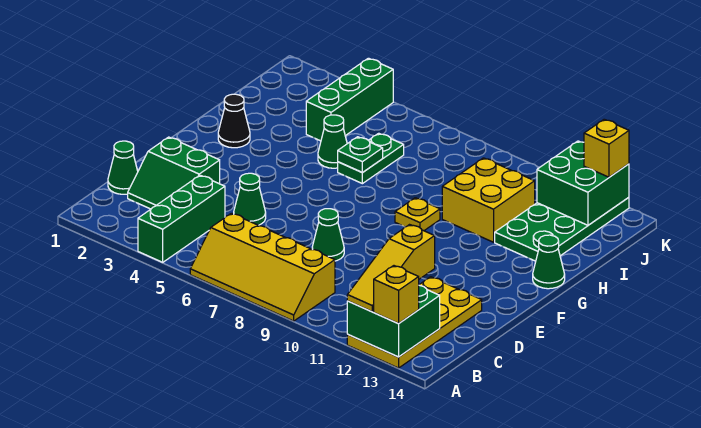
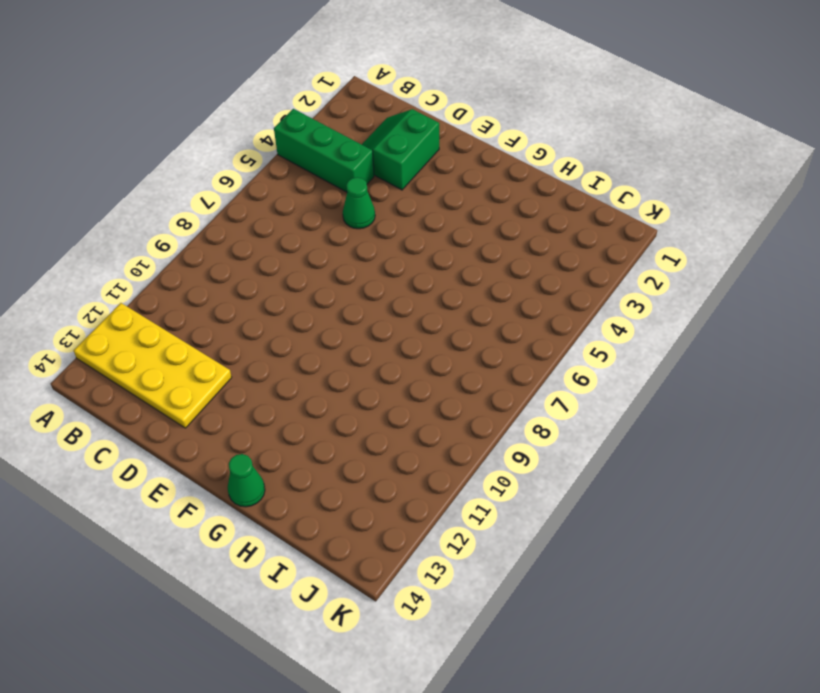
none -> yellow 2x4 slope [190,213,335,321]
none -> green 1x1 cone [108,141,138,194]
none -> green 1x1 cone [312,209,344,261]

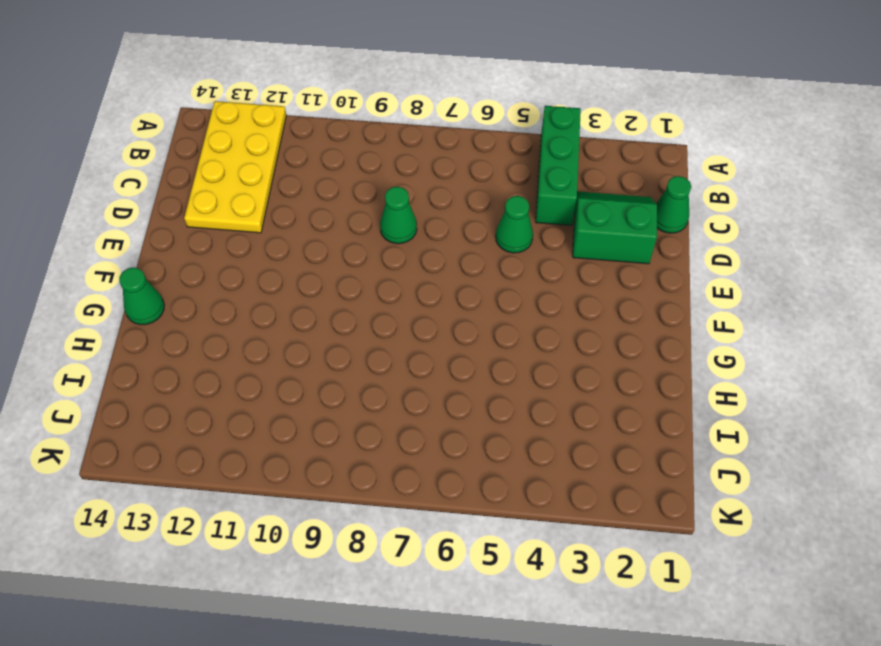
none -> yellow 2x4 slope [190,213,335,321]
none -> black 1x1 cone [218,94,250,148]
none -> yellow 1x1 plate [395,198,440,231]

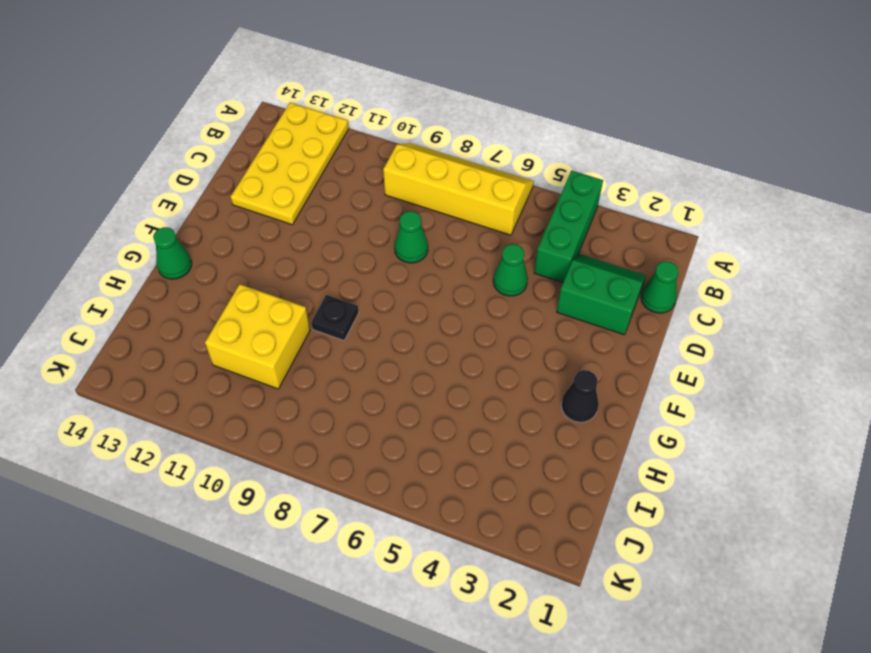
black 1x1 plate [311,295,359,340] -> yellow 1x1 plate [395,198,440,231]
none -> green 1x1 cone [318,115,347,168]
none -> green 1x2 plate [338,133,404,184]
none -> green 2x4 plate [495,197,629,261]

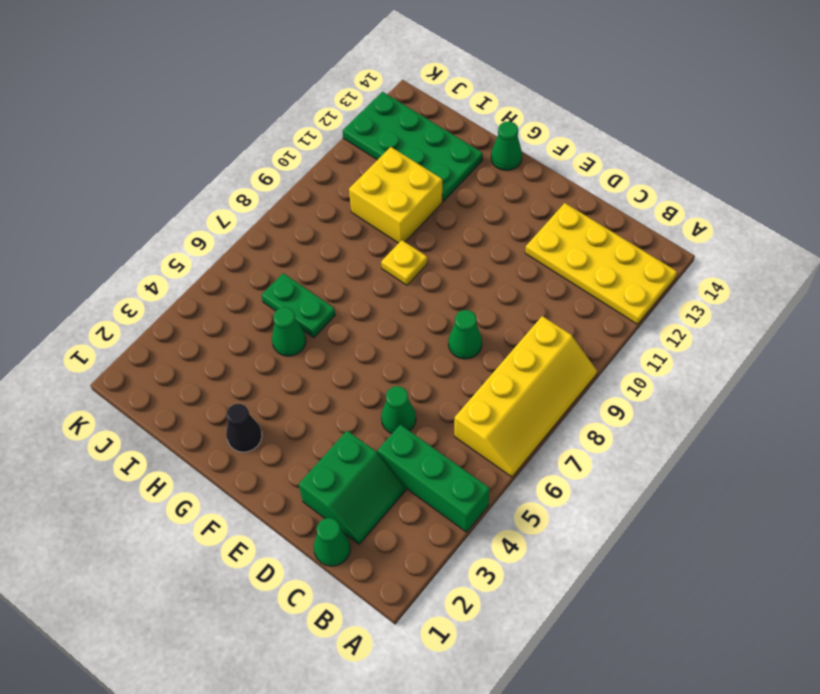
none -> green 1x3 brick [306,58,393,141]
none -> green 2x2 brick [347,285,440,357]
none -> green 1x1 plate [338,137,383,173]

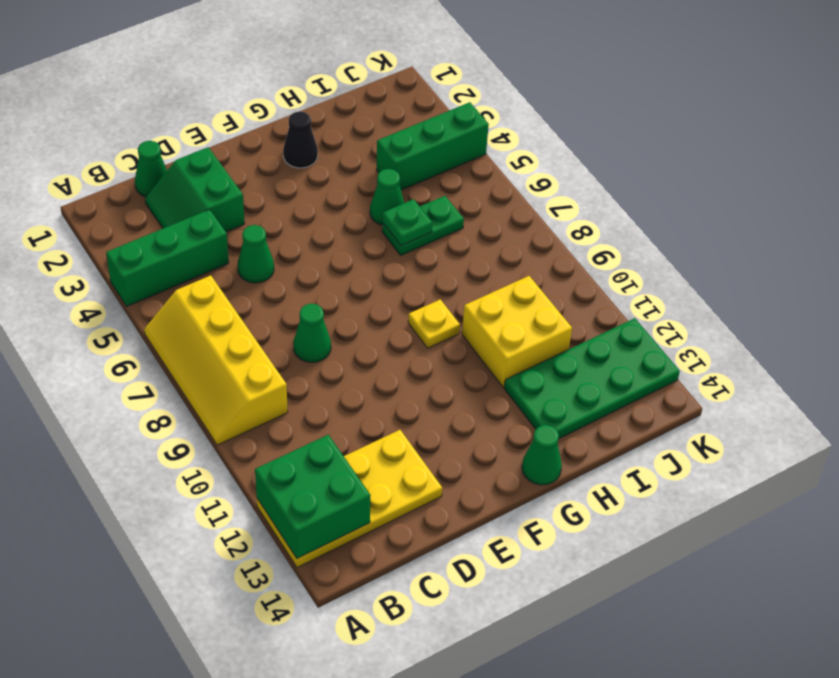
none -> green 2x2 brick [537,141,629,225]
none -> yellow 1x3 slope [347,225,435,312]
none -> yellow 1x1 brick [374,266,419,324]

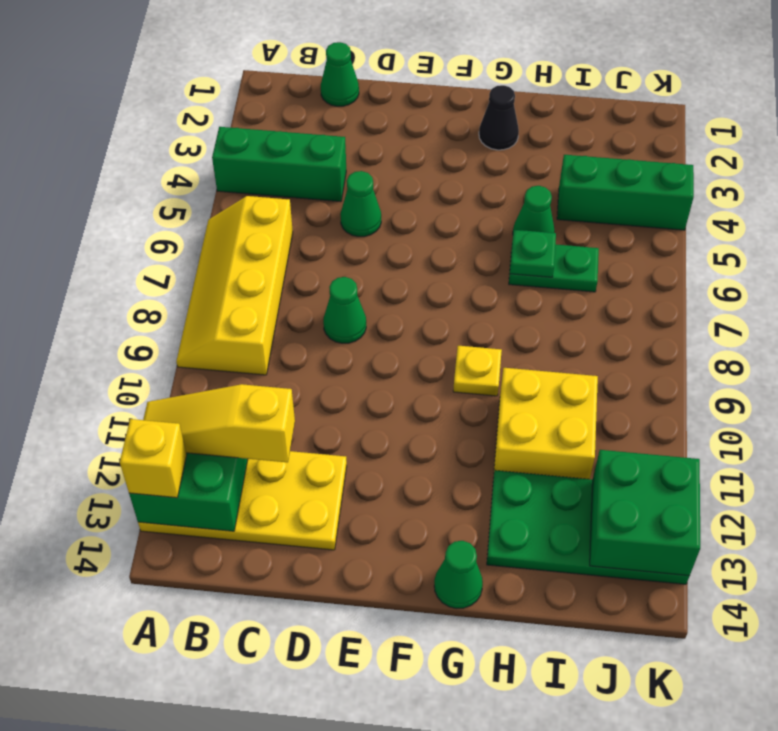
none -> green 2x2 slope [128,137,220,209]
none -> yellow 1x1 brick [584,119,629,177]

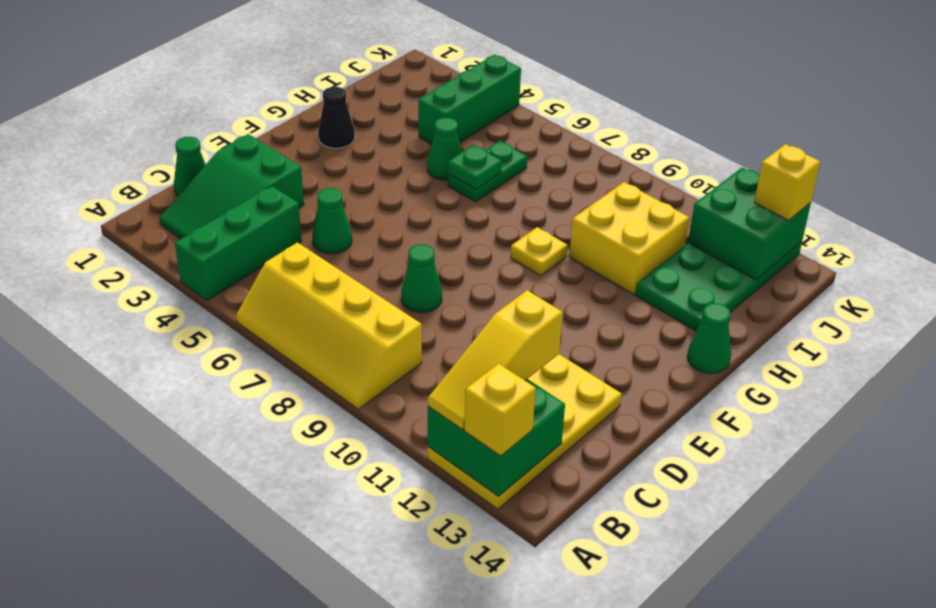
green 2x3 slope [159,134,304,239] -> green 2x2 slope [128,137,220,209]

